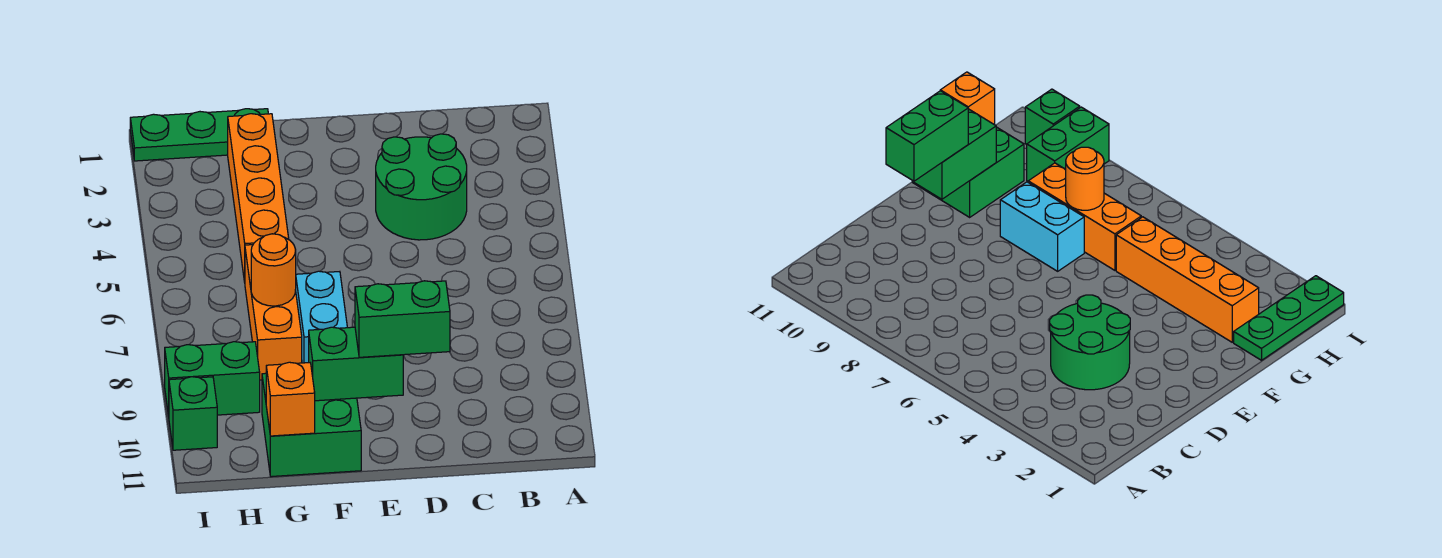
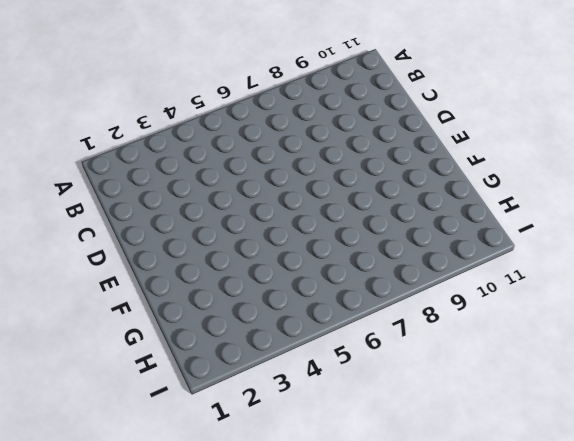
none -> green 2x2 round brick [376,134,467,240]
none -> cyan 1x2 brick [296,271,347,363]
none -> green 2x2 brick [262,373,361,477]

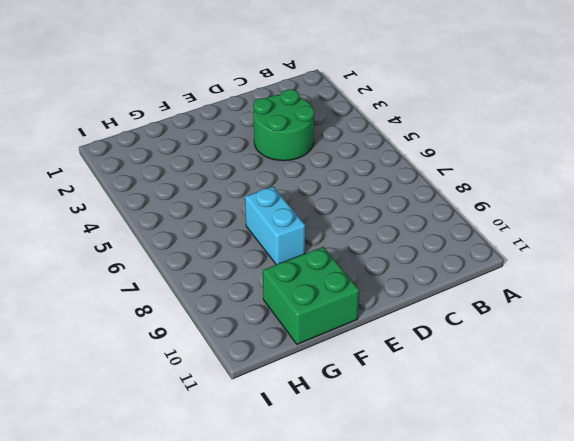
none -> green 1x3 plate [130,109,268,161]
none -> orange 1x4 brick [228,114,289,282]
none -> orange 1x3 brick [245,245,302,380]

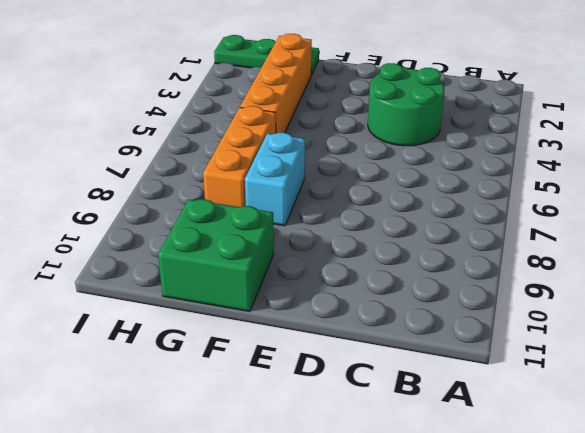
none -> green 1x2 brick [165,342,260,416]
none -> green 1x1 brick [169,377,217,450]
none -> green 1x2 brick [309,327,403,401]

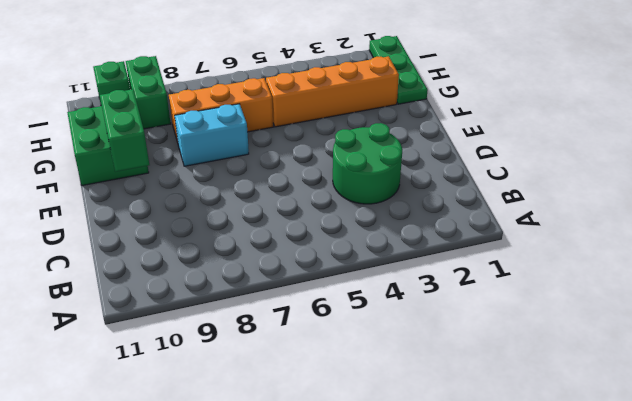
none -> orange 1x1 round brick [251,234,296,306]
none -> orange 1x1 brick [266,362,315,436]
none -> green 1x2 brick [355,281,450,357]

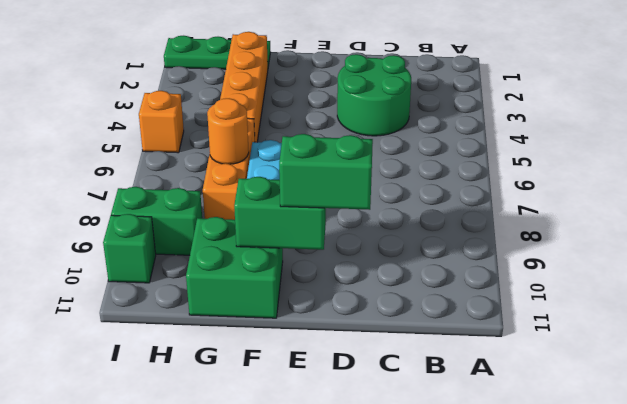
orange 1x1 brick [139,91,184,153] -> orange 1x1 brick moved to [266,362,315,436]

